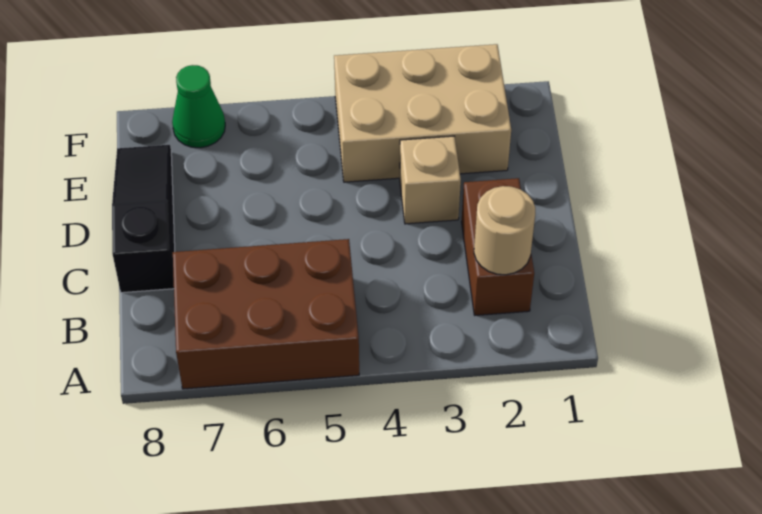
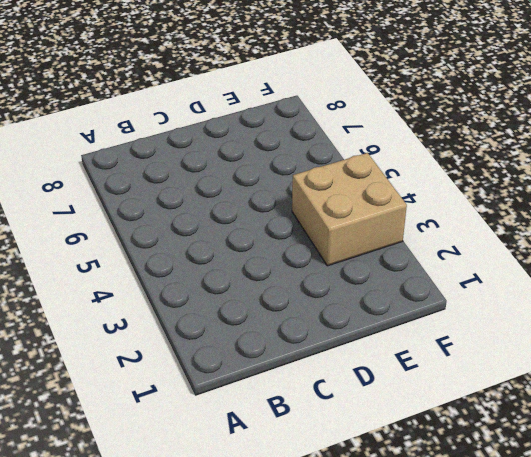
tan 2x2 brick [292,153,407,266] -> tan 2x3 brick [334,44,511,182]
none -> brown 2x3 brick [173,239,359,389]
none -> brown 1x2 brick [461,178,534,315]

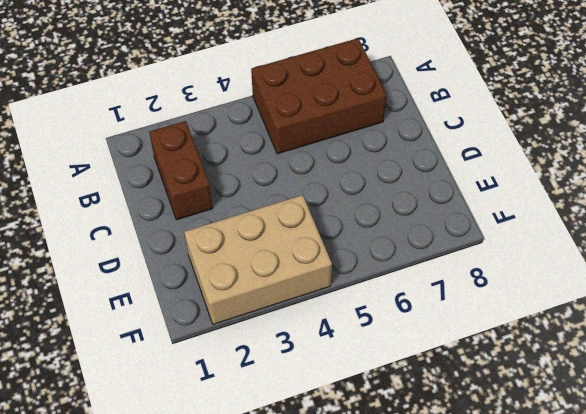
none -> black 1x3 slope [112,145,175,293]
none -> tan 1x1 brick [400,136,461,224]

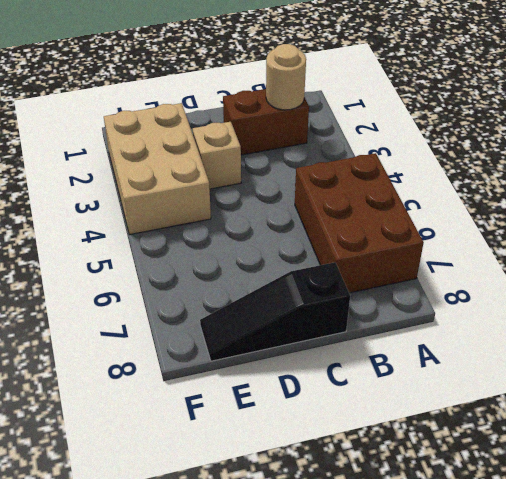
none -> green 1x1 cone [172,65,225,148]

